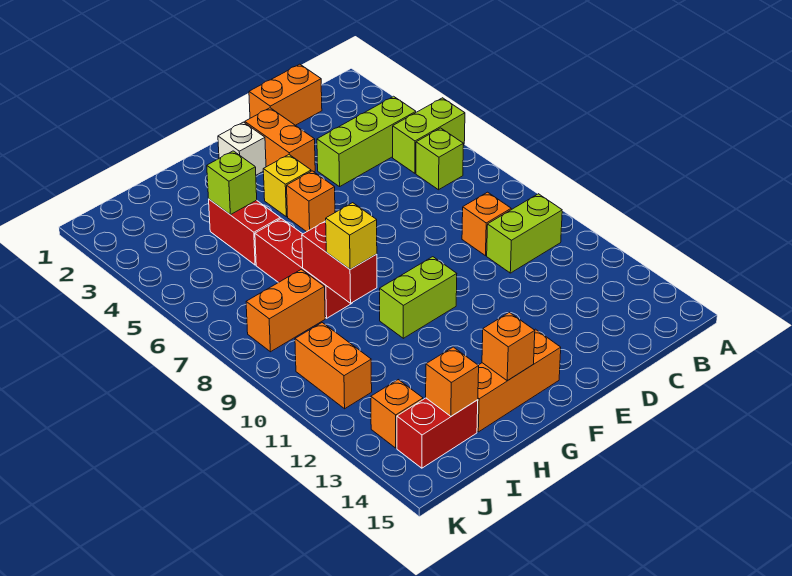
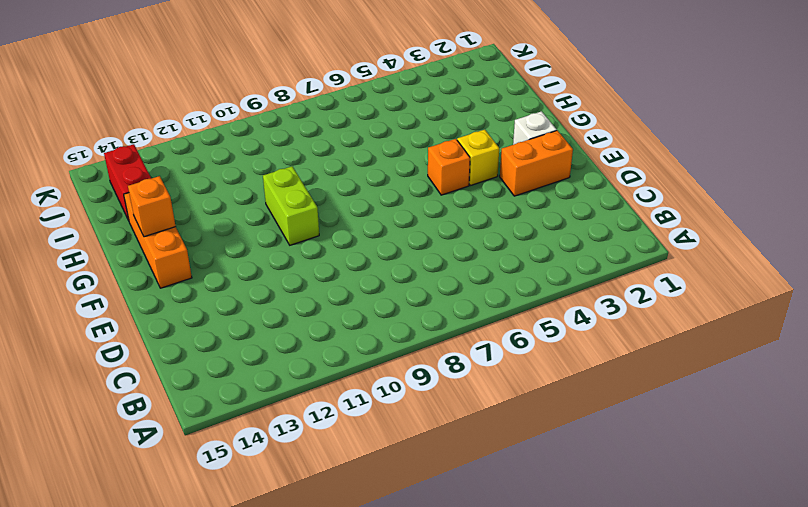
none -> lime 1x2 brick [393,98,465,173]
none -> lime 1x3 brick [317,96,416,187]
none -> lime 1x1 brick [416,128,463,190]

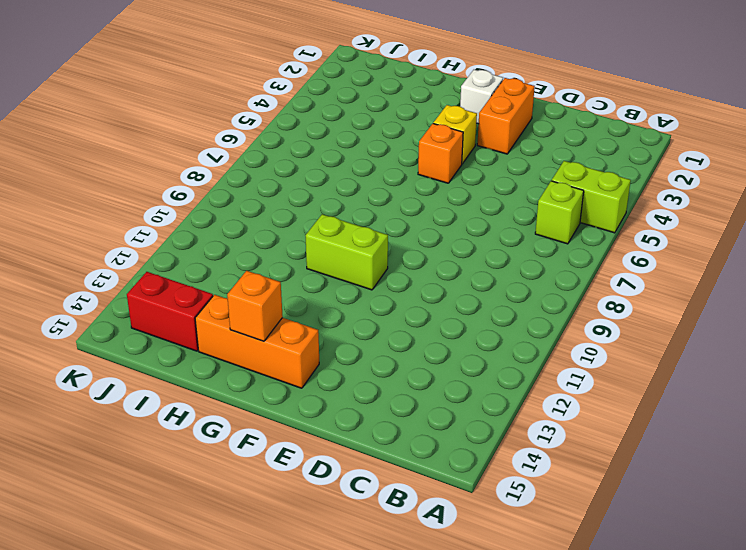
none -> lime 1x3 brick [317,96,416,187]
none -> lime 1x2 brick [487,194,562,273]
none -> orange 1x2 brick [249,64,322,125]

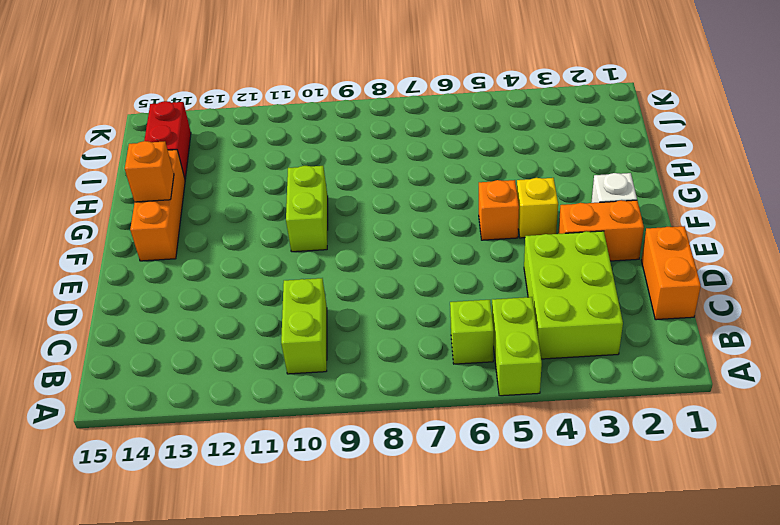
lime 2x3 brick [524,231,623,359] -> lime 1x3 brick [317,96,416,187]
none -> orange 1x1 brick [462,192,511,256]
none -> red 1x2 brick [209,199,280,265]
none -> red 1x3 brick [255,218,352,318]

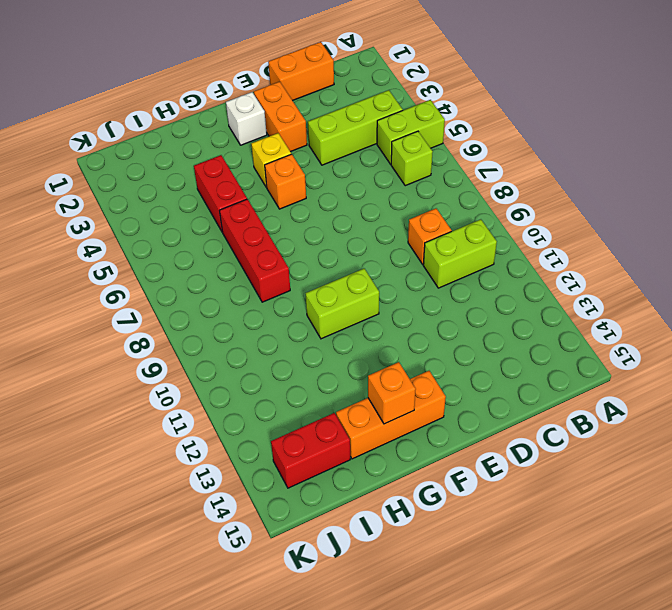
none -> orange 1x2 brick [246,269,325,352]
none -> orange 1x2 brick [295,323,372,409]
none -> orange 1x1 brick [371,380,423,448]

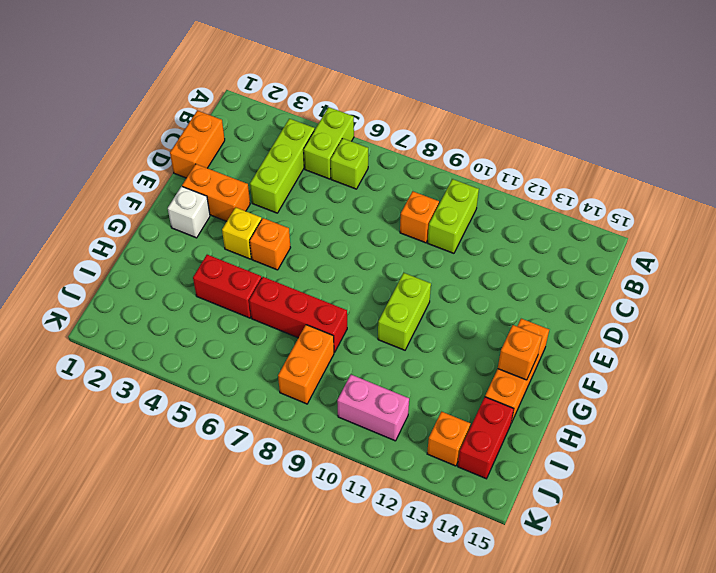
pink 1x2 brick [337,375,409,441] -> orange 1x2 brick [295,323,372,409]
none -> lime 1x1 brick [207,151,257,215]
none -> red 1x2 brick [302,221,377,303]
none -> orange 1x1 brick [426,347,479,416]

